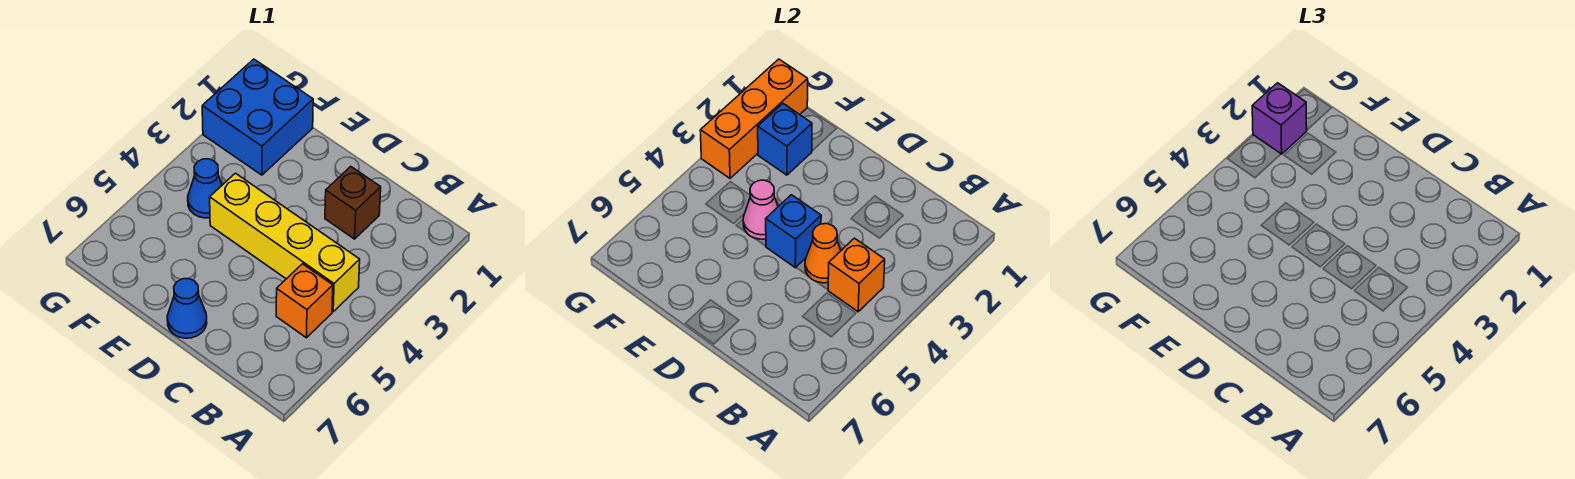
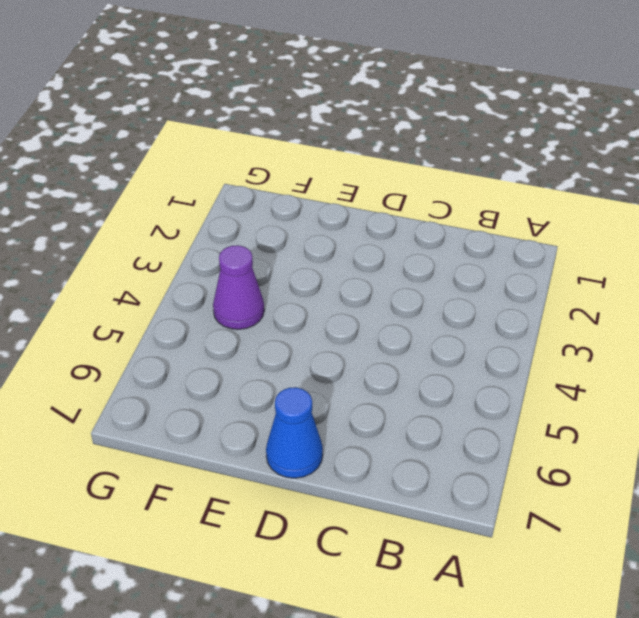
purple 1x1 cone [213,245,264,329] -> blue 1x1 cone [188,159,222,218]
none -> yellow 1x4 brick [210,173,360,312]
none -> orange 1x1 brick [276,264,333,338]
none -> brown 1x1 brick [325,167,381,239]

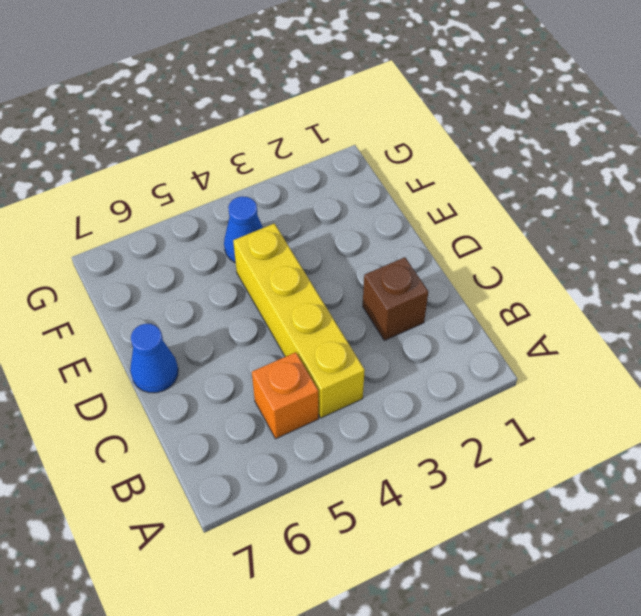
none -> blue 2x2 brick [202,59,313,175]
none -> orange 1x1 brick [828,238,885,312]
none -> orange 1x1 cone [805,224,841,283]

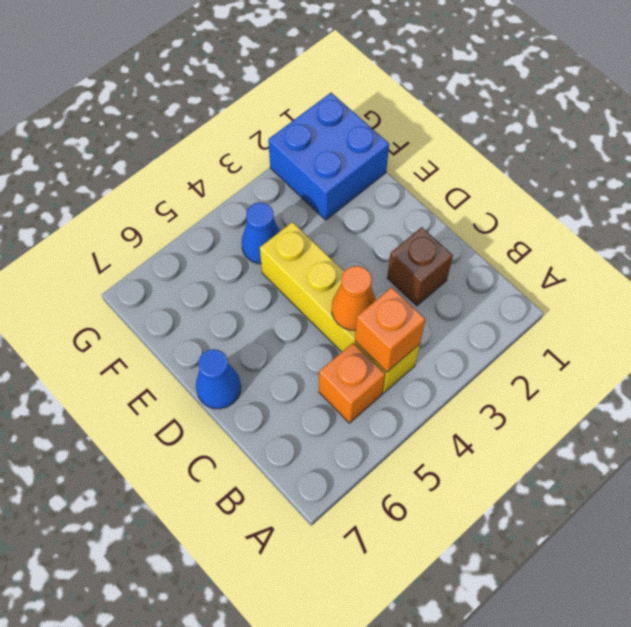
none -> blue 1x1 brick [766,195,821,268]
none -> pink 1x1 cone [743,180,778,239]
none -> blue 1x1 brick [758,104,812,175]

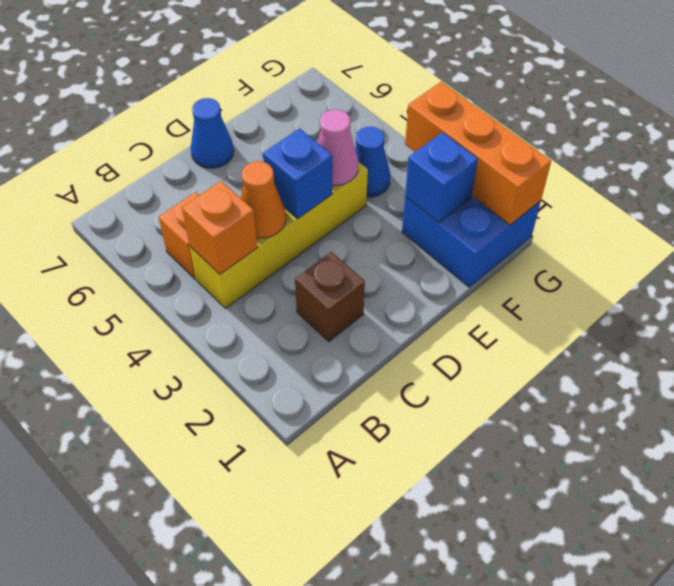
none -> purple 1x1 brick [1252,83,1307,154]

